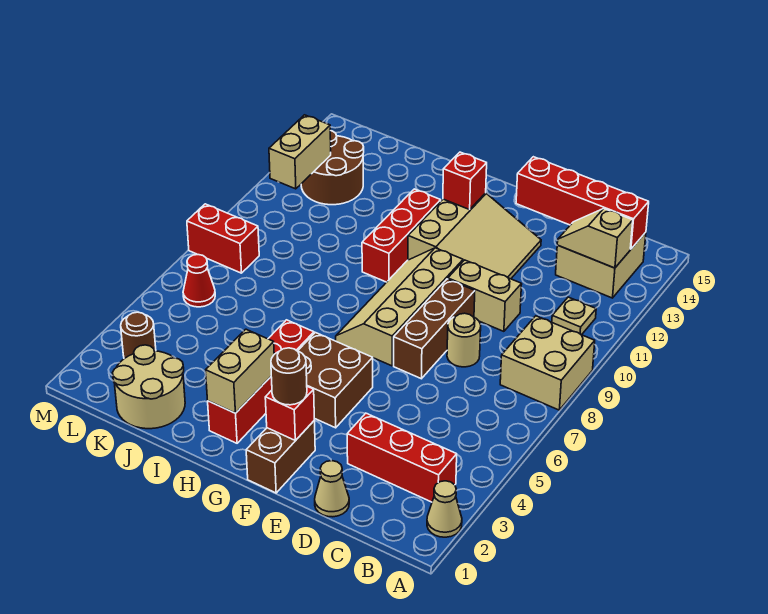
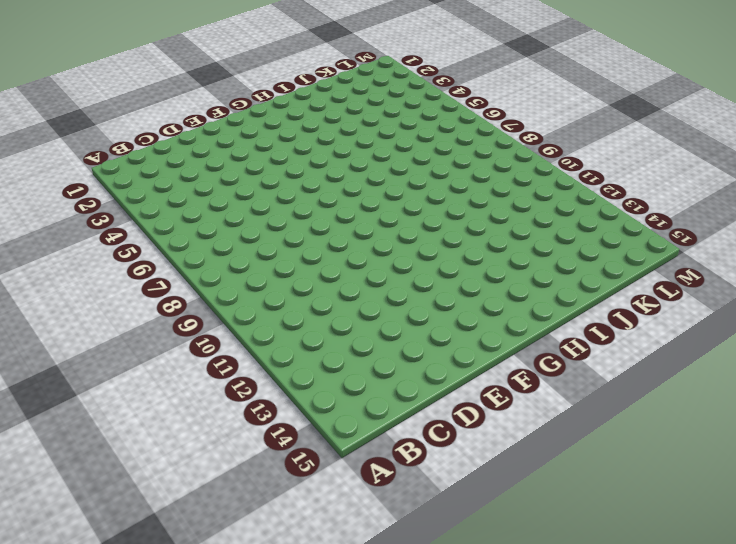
none -> tan 1x1 cone [427,481,462,537]
none -> tan 2x2 brick [500,316,595,410]
none -> red 1x3 brick [347,413,457,502]

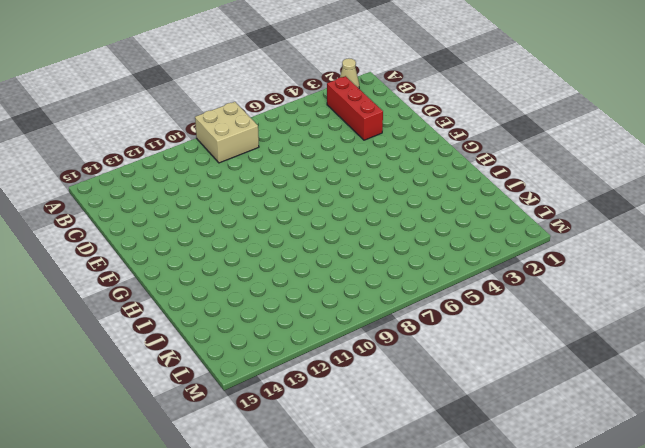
none -> tan 1x1 plate [552,297,596,335]
none -> tan 2x2 brick [556,232,646,298]
none -> tan 1x1 cone [315,461,349,517]

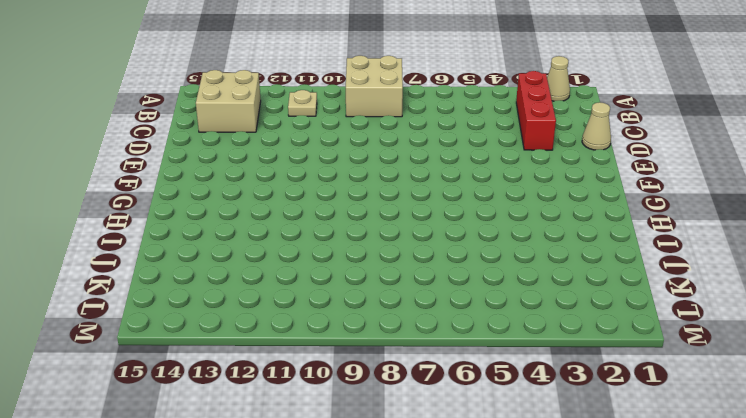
none -> tan 1x1 round brick [447,313,481,367]
none -> tan 1x2 brick [448,260,522,331]
none -> brown 1x3 brick [394,279,475,379]

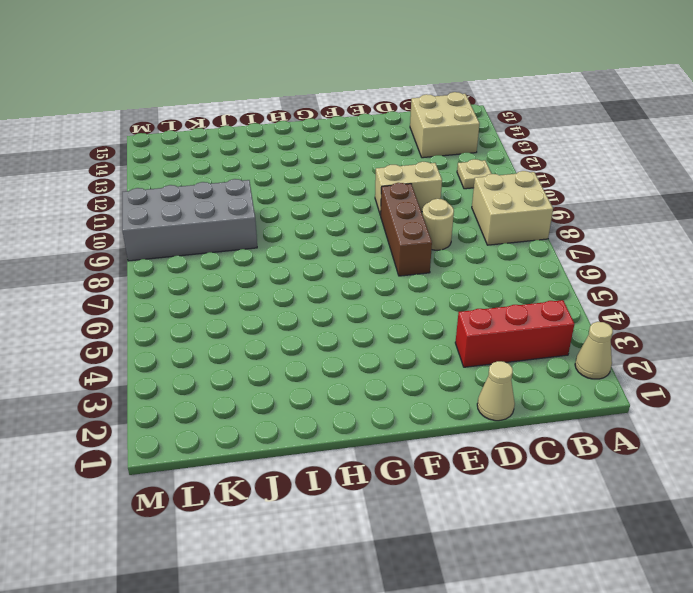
grey 2x4 brick [122,179,257,261] -> none
none -> tan 3x3 slope [408,193,541,279]
none -> brown 1x2 brick [246,421,315,493]
none -> brown 2x2 brick [298,333,373,428]

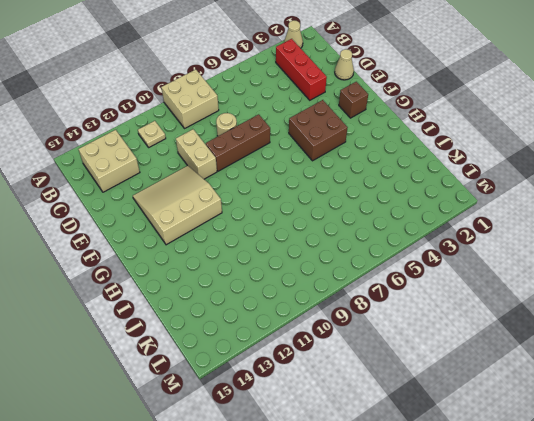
brown 1x1 brick [339,82,368,118] -> brown 1x2 brick [246,421,315,493]
none -> tan 2x4 slope [336,248,463,366]
none -> red 1x4 brick [208,320,314,443]
none -> red 1x3 brick [362,189,441,282]

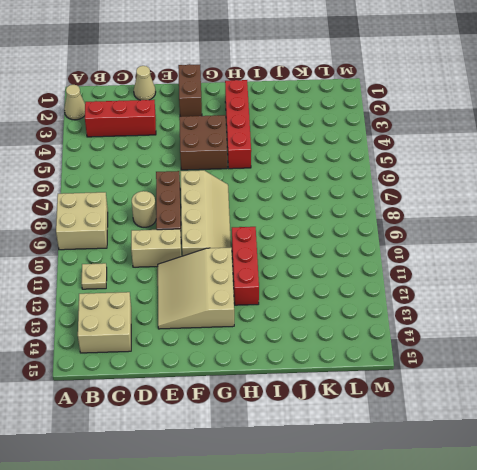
none -> tan 2x2 round brick [112,345,185,429]
none -> brown 2x2 round brick [301,131,364,205]
none -> brown 1x1 round brick [121,312,156,359]

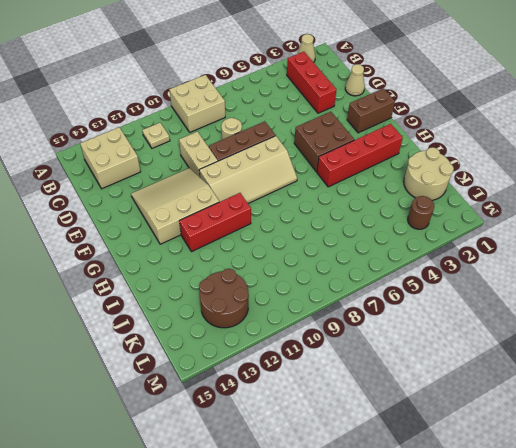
none -> red 1x1 cone [183,255,215,307]
none -> red 1x2 brick [187,204,259,273]
none -> tan 1x2 slope [557,209,633,268]

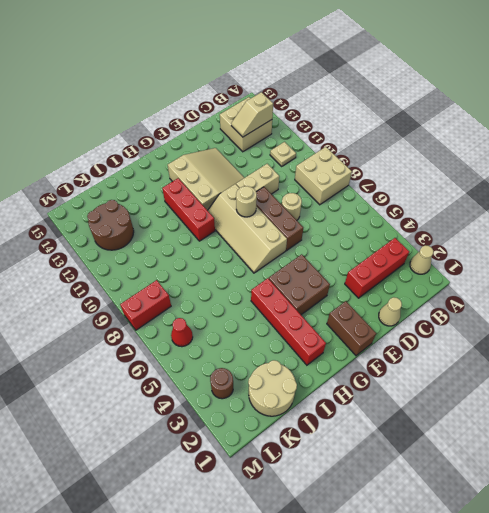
tan 1x1 round brick [236,186,257,217] -> none
none -> red 1x4 brick [516,157,649,249]
none -> red 1x1 brick [265,386,314,441]
none -> red 1x1 brick [443,152,487,210]

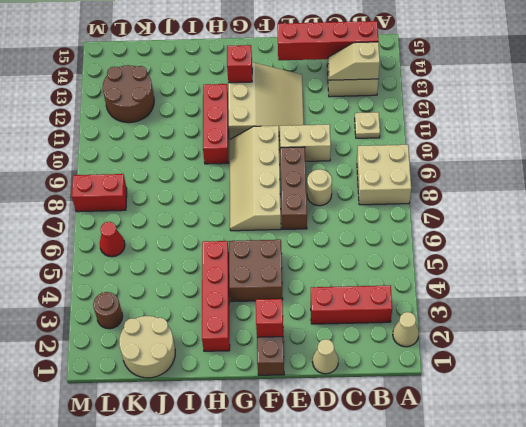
none -> tan 1x2 brick [206,329,274,413]
none -> tan 1x2 brick [269,115,331,189]
none -> brown 1x1 round brick [271,348,307,405]

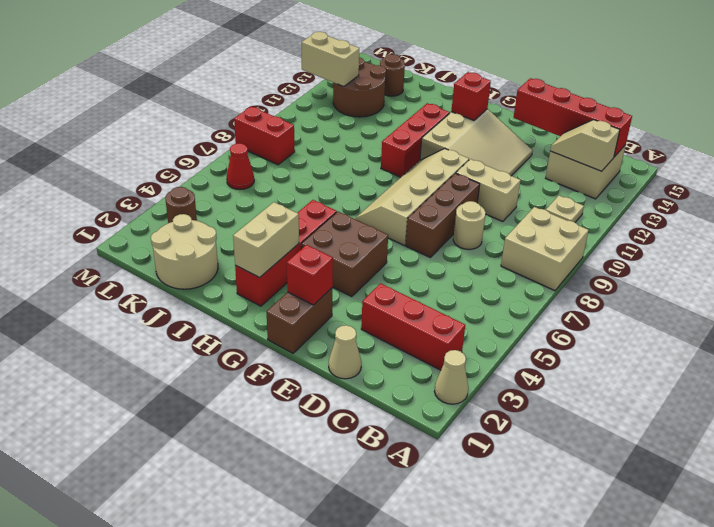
brown 1x1 round brick [380,54,405,96] -> brown 1x1 round brick moved to [271,348,307,405]
tan 1x2 brick [302,32,359,87] -> tan 1x2 brick turned to [269,115,331,189]

